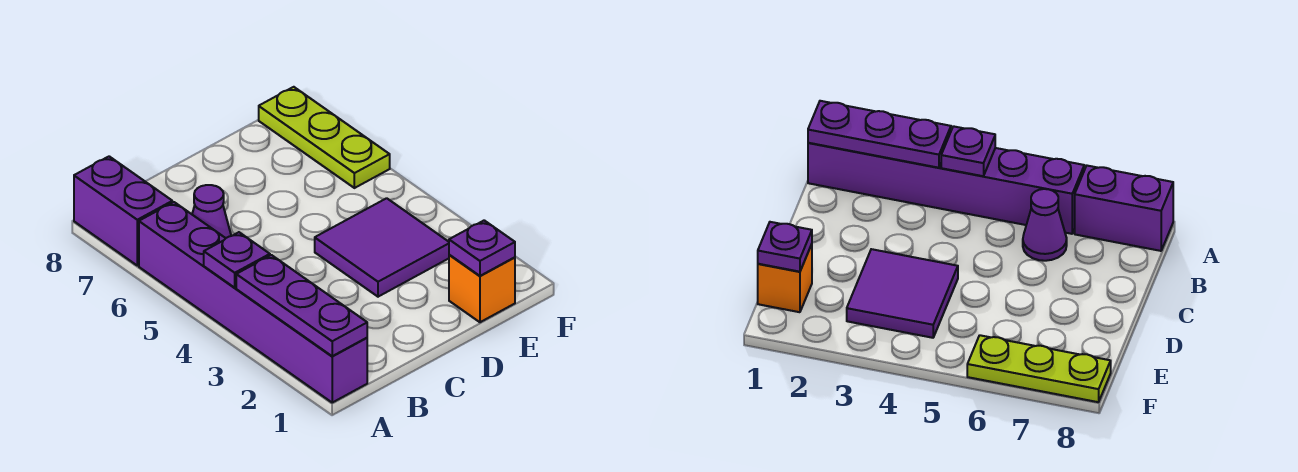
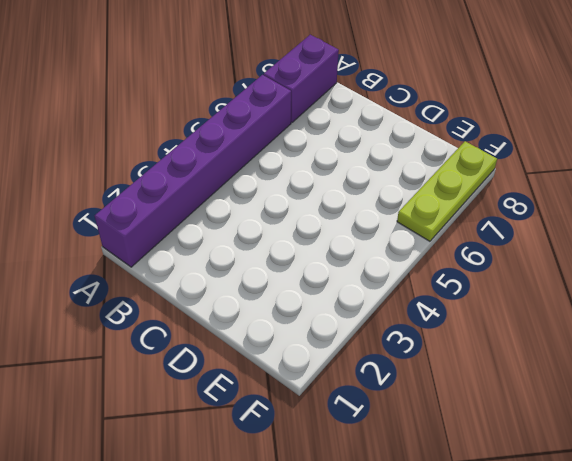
none -> purple 1x1 cone [192,185,231,238]
none -> purple 2x2 tile [315,198,449,297]

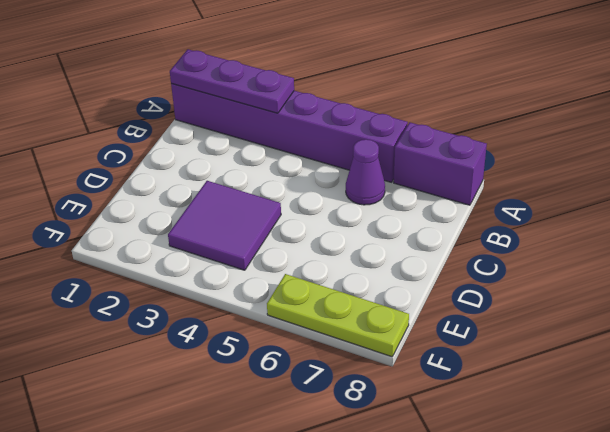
none -> orange 1x1 brick [449,255,515,322]
none -> purple 1x1 plate [204,232,270,288]

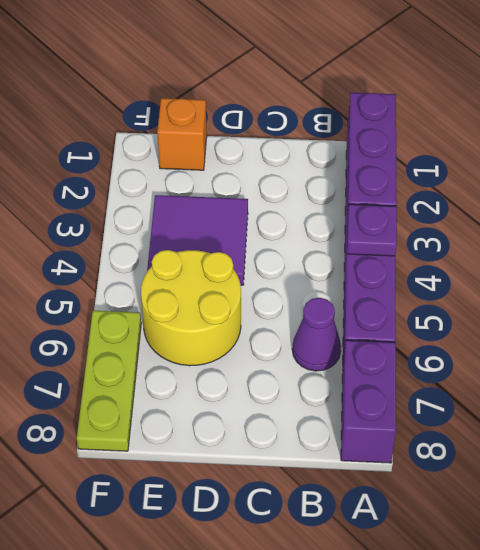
yellow 2x2 round brick [141,250,241,366] -> none
none -> purple 1x1 plate [449,220,515,276]

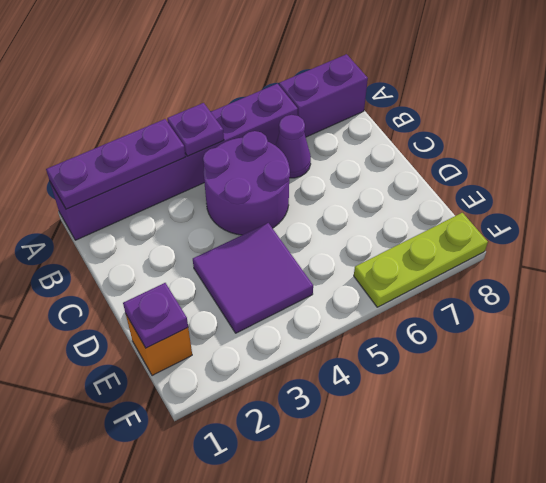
purple 2x2 round brick [203,131,290,235] -> none

